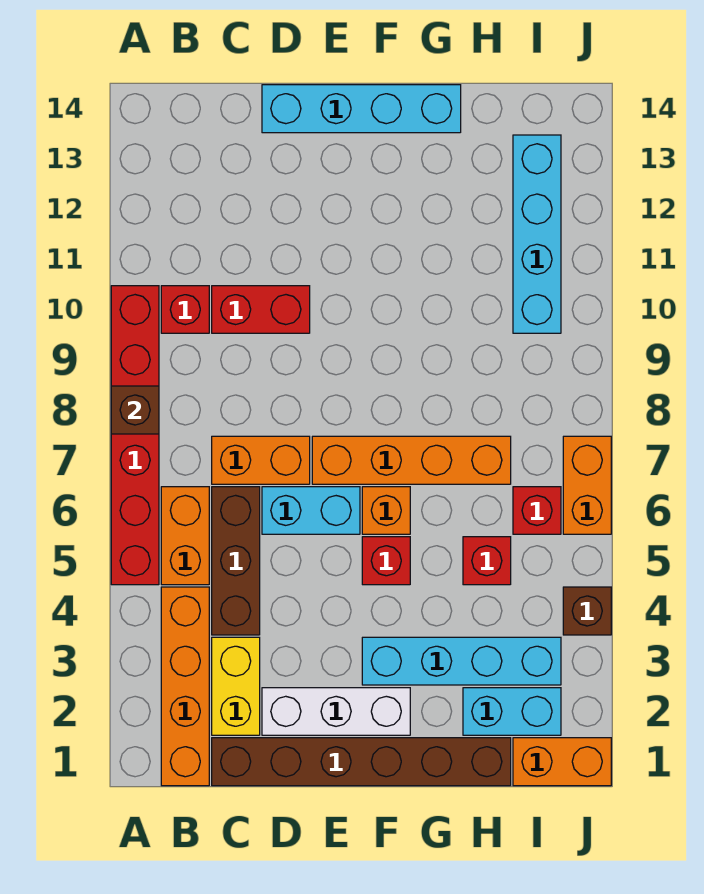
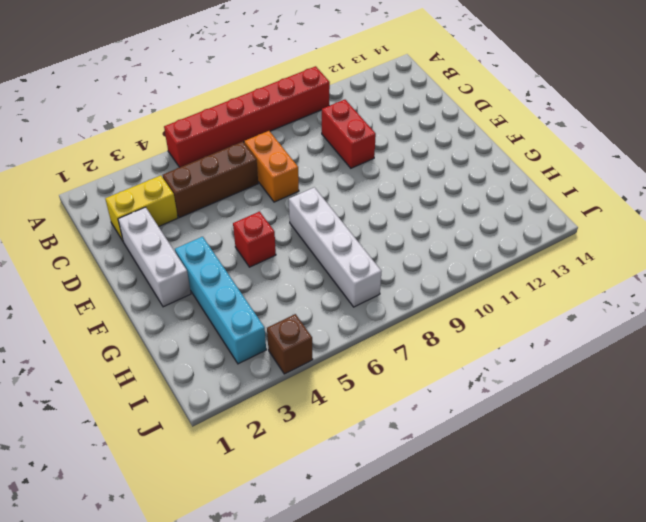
white 1x4 brick [289,187,381,307] -> orange 1x4 brick [312,436,511,484]
none -> orange 1x4 brick [161,587,209,786]
none -> orange 1x2 brick [161,487,209,585]
none -> red 1x1 brick [161,286,209,333]

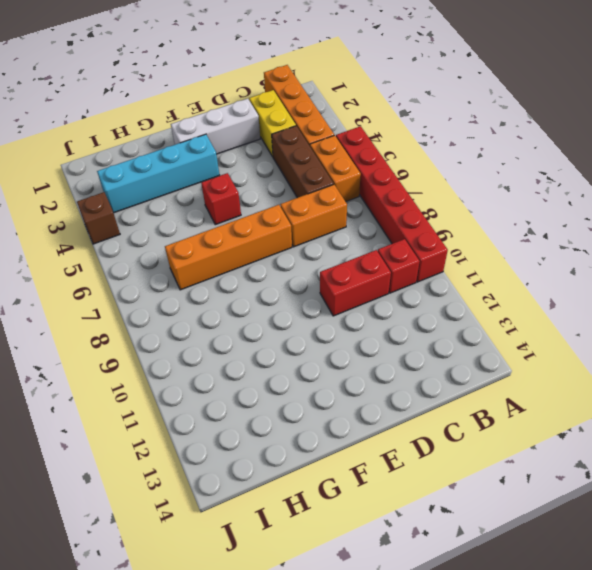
none -> brown 1x6 brick [212,738,511,786]
none -> cyan 1x2 brick [262,487,360,534]
none -> cyan 1x4 brick [262,85,461,133]

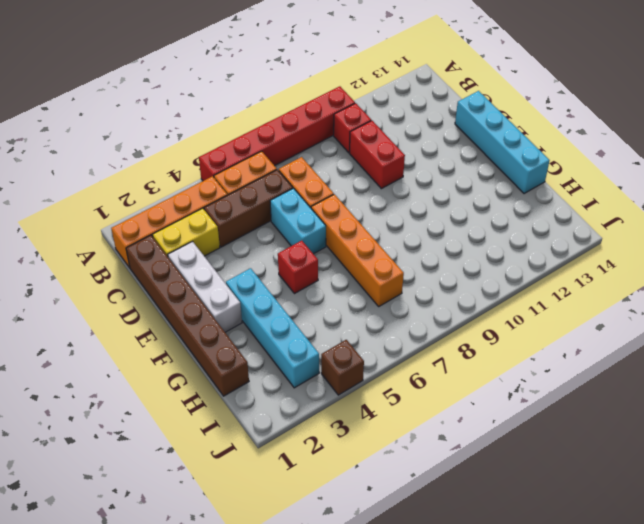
none -> orange 1x1 brick [362,487,410,534]
none -> cyan 1x2 brick [463,688,561,735]
none -> red 1x1 brick [463,537,511,585]

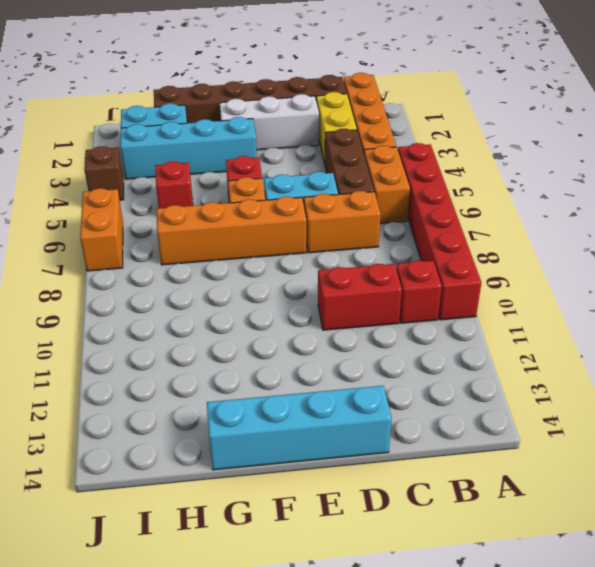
none -> orange 1x2 brick [513,738,611,786]
none -> red 1x1 brick [513,487,561,534]
none -> cyan 1x4 brick [513,135,561,333]

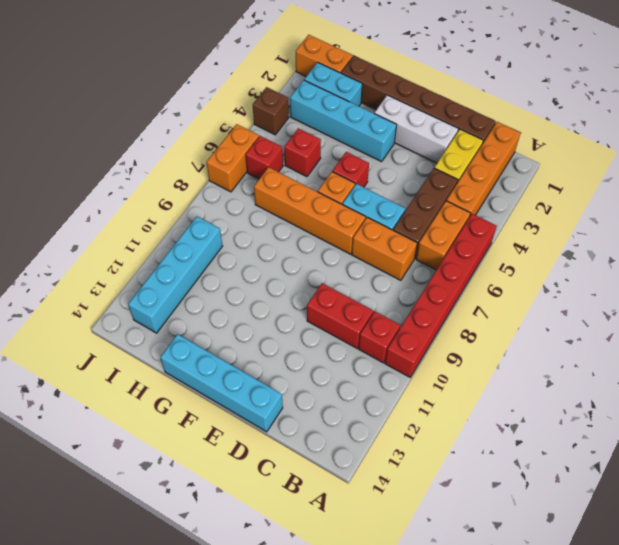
none -> brown 1x1 brick [111,386,159,434]

